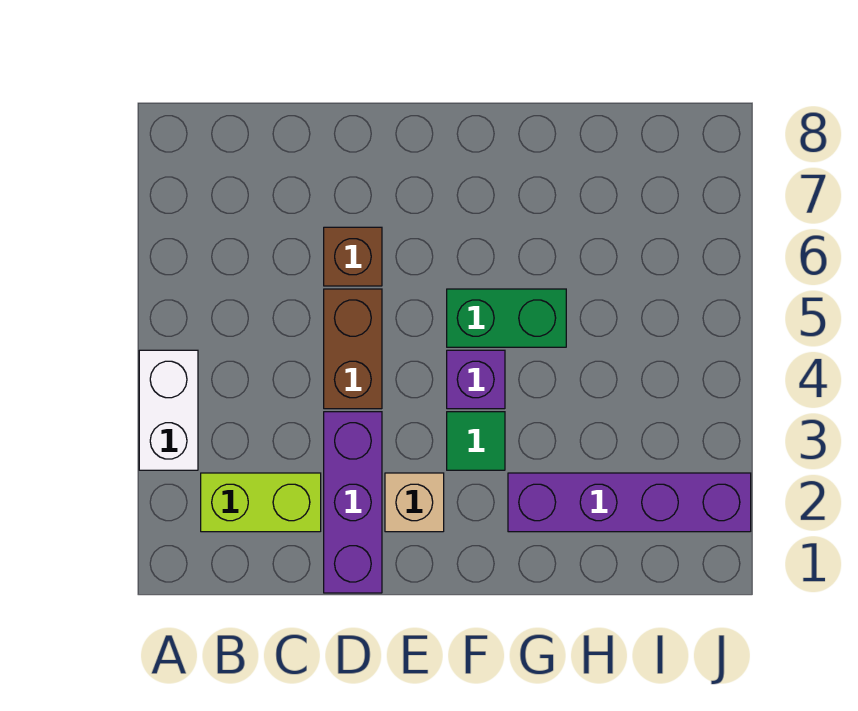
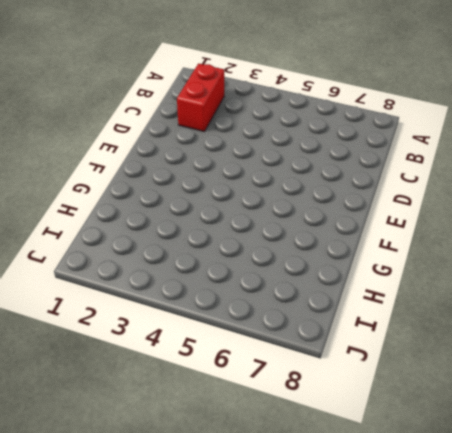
red 1x2 brick [177,64,224,132] -> lime 1x2 brick [201,473,321,532]
none -> white 1x2 brick [139,350,198,470]
none -> purple 1x3 brick [324,412,382,593]

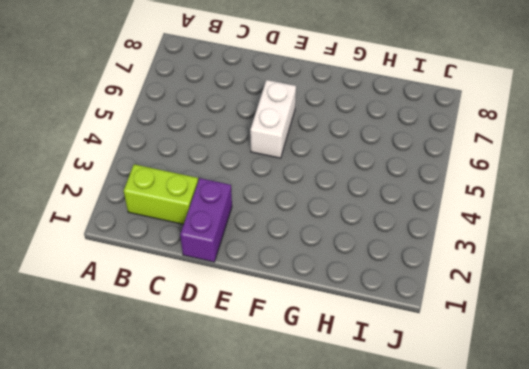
purple 1x2 brick [180,178,232,262] -> purple 1x3 brick [324,412,382,593]
white 1x2 brick [250,80,296,158] -> white 1x2 brick moved to [139,350,198,470]
none -> brown 1x2 brick [324,289,382,409]
none -> brown 1x1 brick [324,227,382,286]

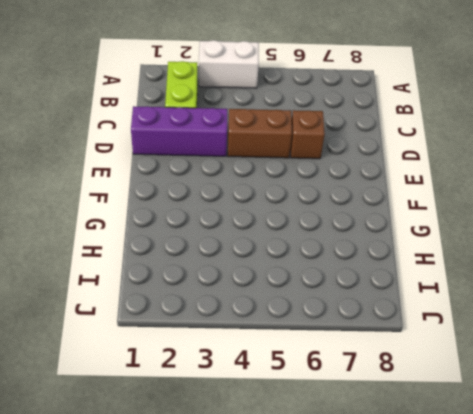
none -> tan 1x1 brick [385,473,444,532]
none -> green 1x1 tile [447,412,505,470]

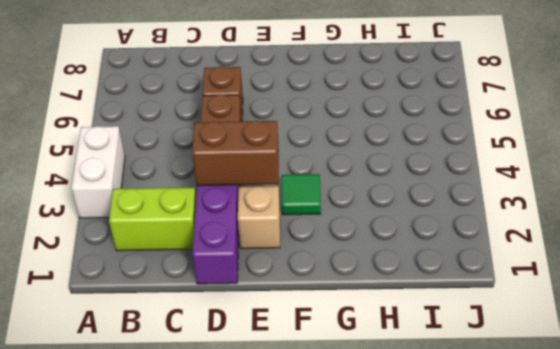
brown 1x2 brick [192,121,279,186] -> none
none -> purple 1x1 brick [447,350,505,409]
none -> green 1x2 brick [447,289,566,347]

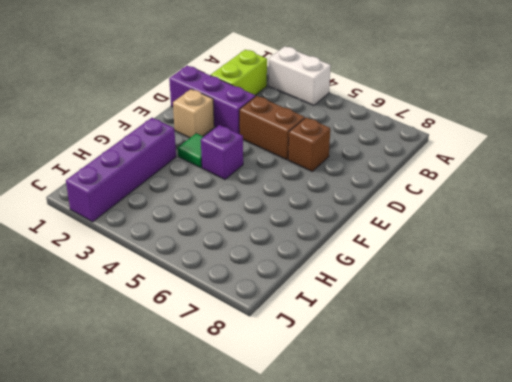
none -> green 1x2 brick [447,289,566,347]

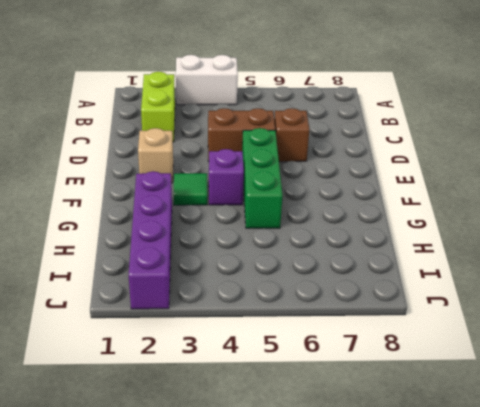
green 1x3 brick [242,128,282,228] -> green 1x2 brick [447,289,566,347]
none -> purple 1x3 brick [324,412,382,593]

